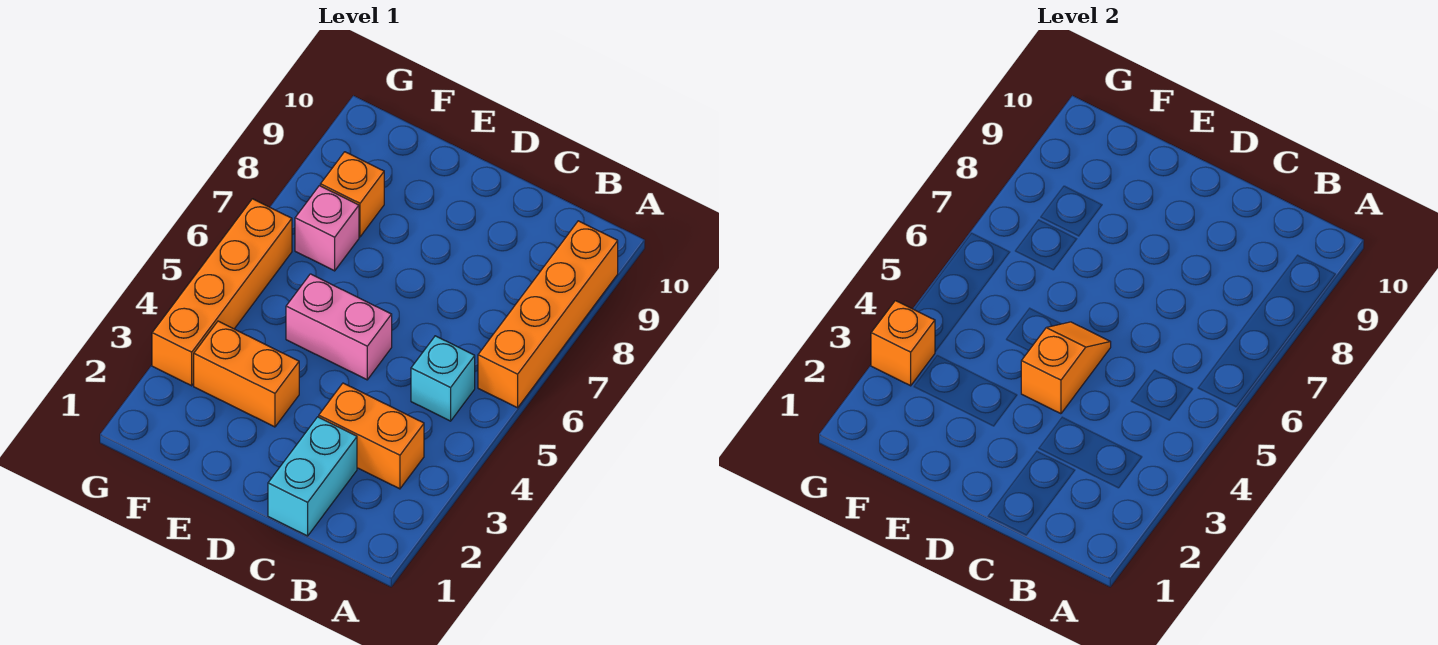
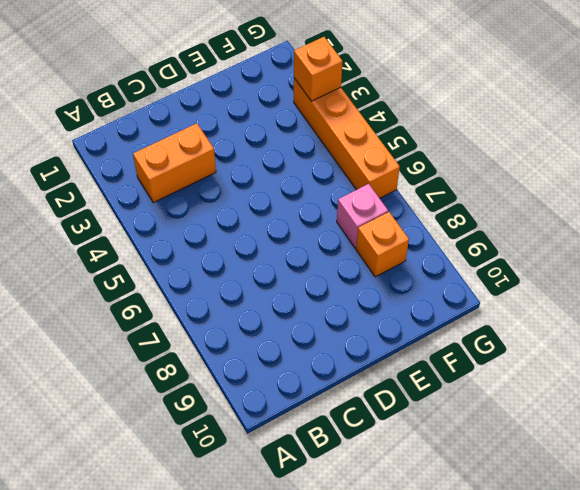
none -> orange 1x4 brick [478,221,618,408]
none -> cyan 1x1 brick [411,336,475,421]

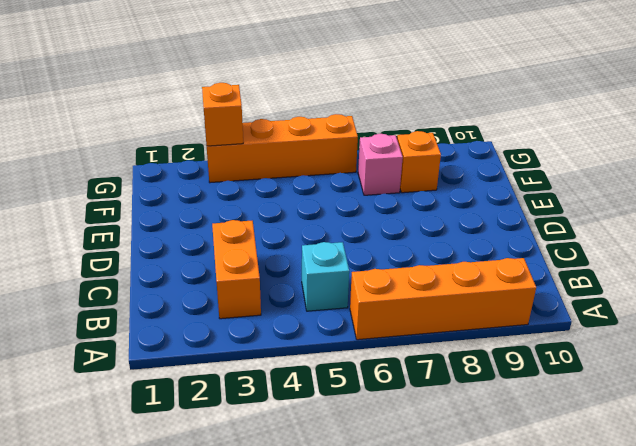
none -> cyan 1x2 brick [268,417,357,536]
none -> pink 1x2 brick [286,274,392,380]

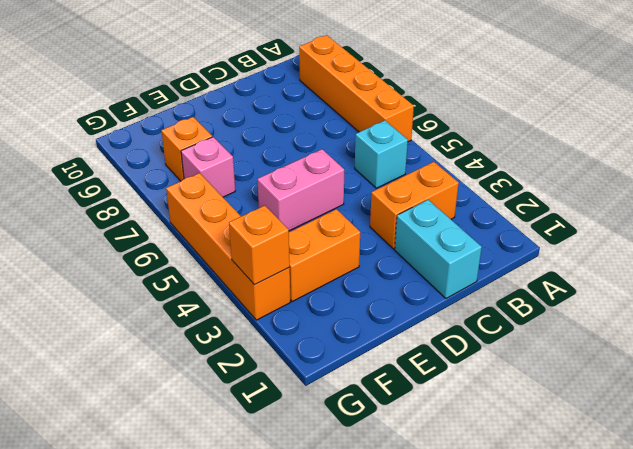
none -> orange 1x2 slope [1021,322,1111,414]

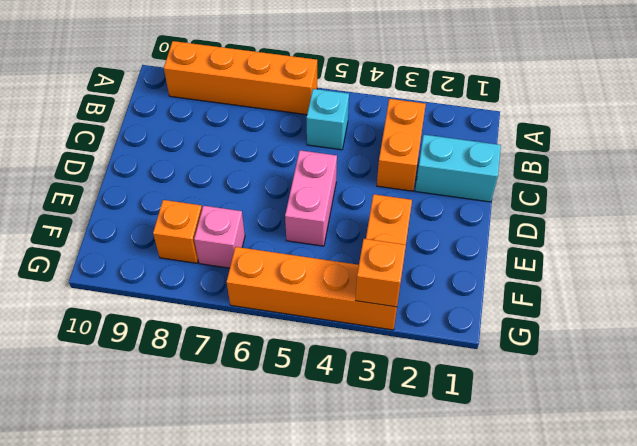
none -> orange 1x2 slope [1021,322,1111,414]

